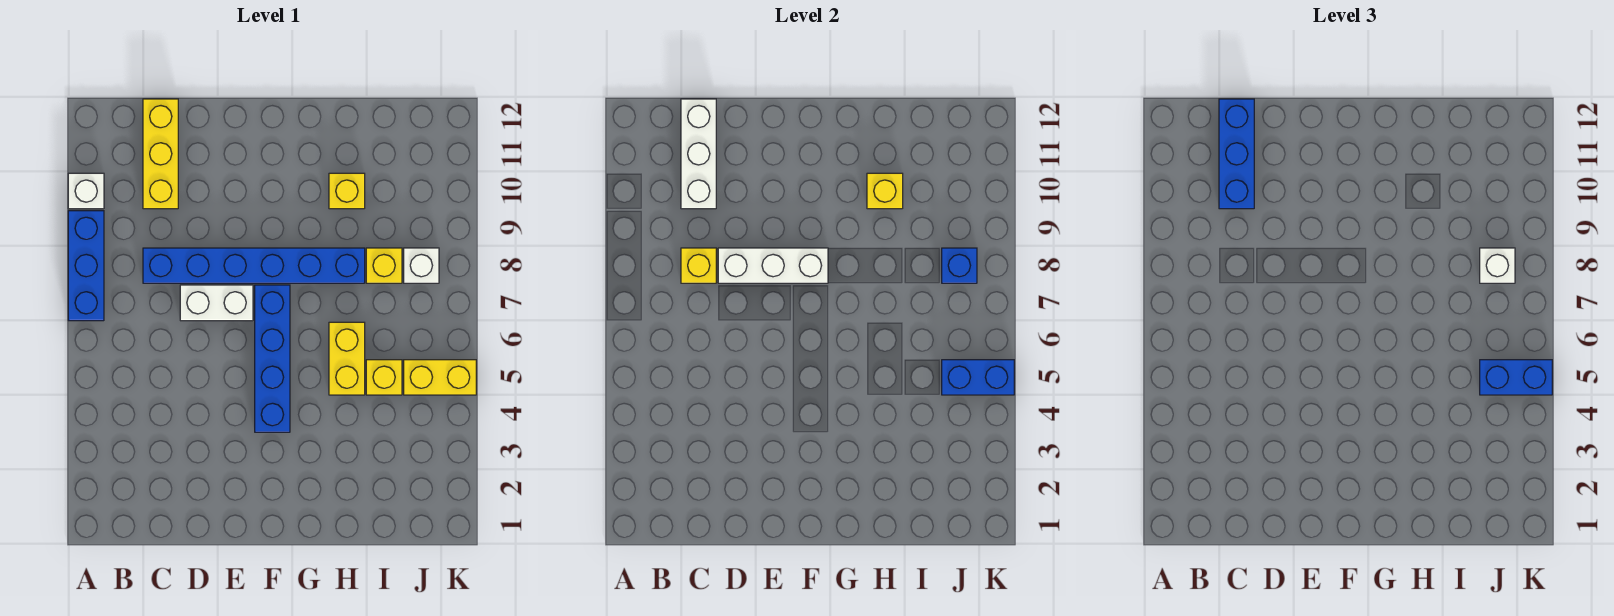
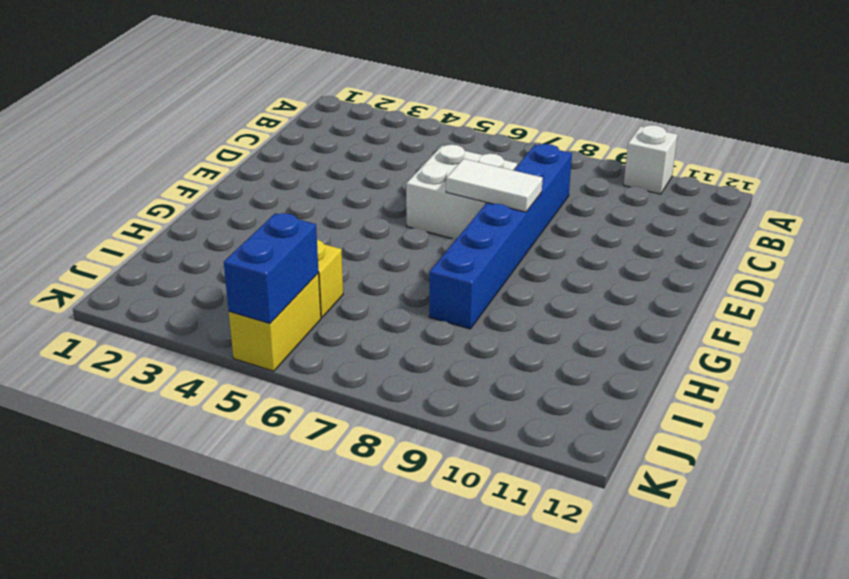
white 2x2 brick [406,145,517,239] -> white 1x2 brick [180,285,253,321]
white 1x2 tile [446,159,543,212] -> white 1x3 brick [718,248,828,283]
none -> blue 1x3 brick [68,211,104,321]
none -> yellow 1x3 brick [143,99,178,209]
none -> blue 1x4 brick [255,285,290,432]

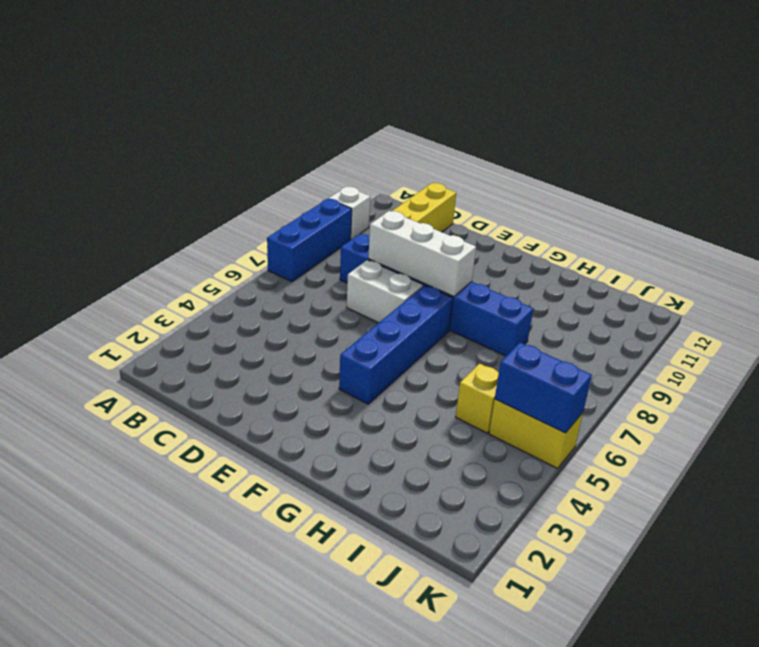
none -> yellow 1x2 brick [329,322,365,395]
none -> yellow 1x1 brick [329,173,365,209]
none -> yellow 1x1 brick [366,248,402,283]

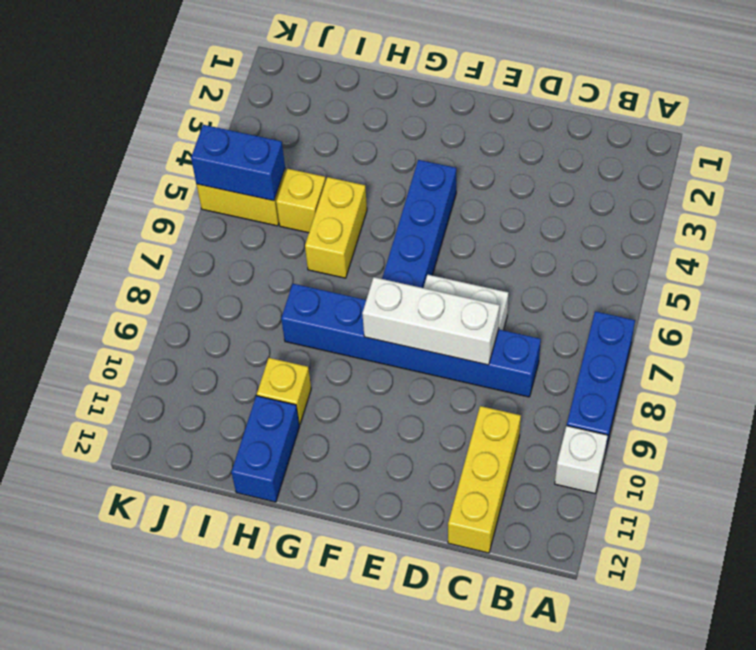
blue 1x2 brick [231,396,299,502] -> blue 1x2 brick turned to [1480,360,1552,395]
none -> yellow 1x1 brick [366,248,402,283]
none -> white 1x1 brick [404,248,439,283]
none -> yellow 1x1 brick [681,248,716,283]

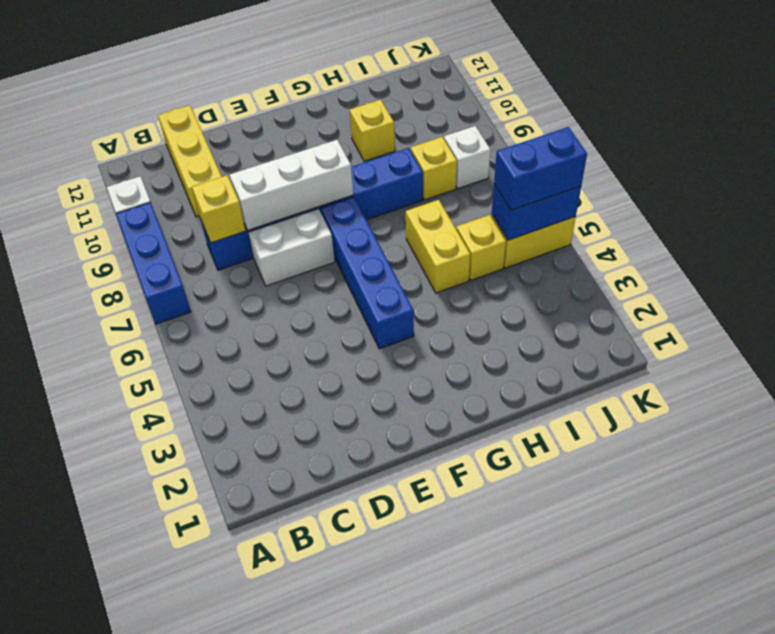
none -> white 1x3 brick [681,99,716,209]
none -> yellow 1x1 brick [867,173,903,209]
none -> blue 1x1 brick [942,248,977,283]

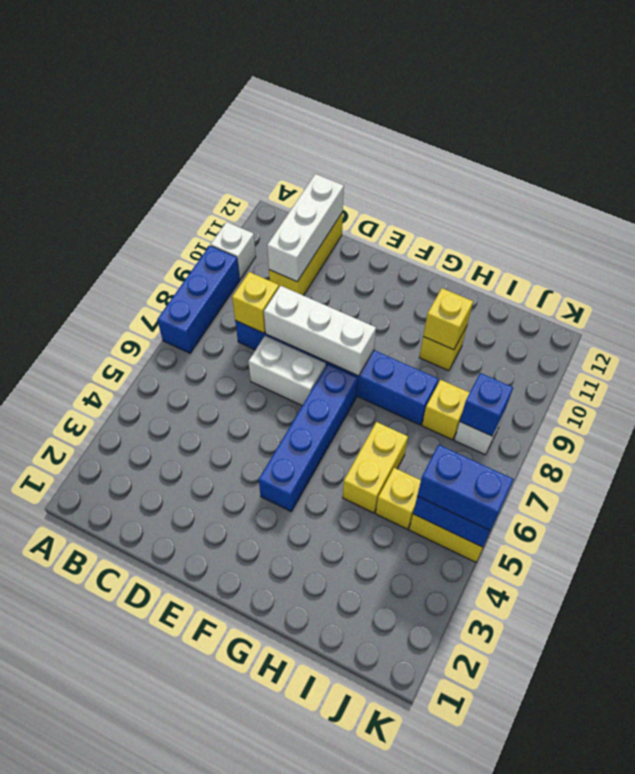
none -> blue 1x3 brick [1219,99,1254,209]
none -> white 1x1 brick [1480,248,1515,283]

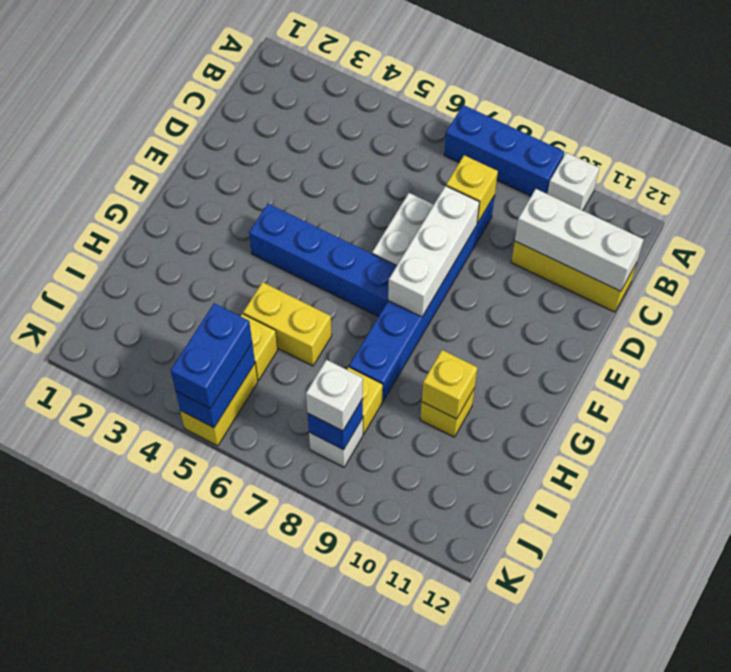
none -> blue 1x3 brick [1219,99,1254,209]

